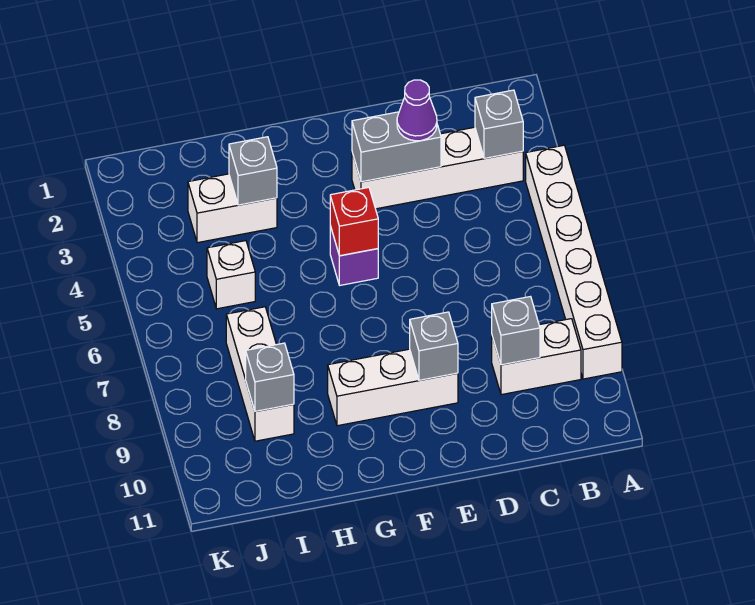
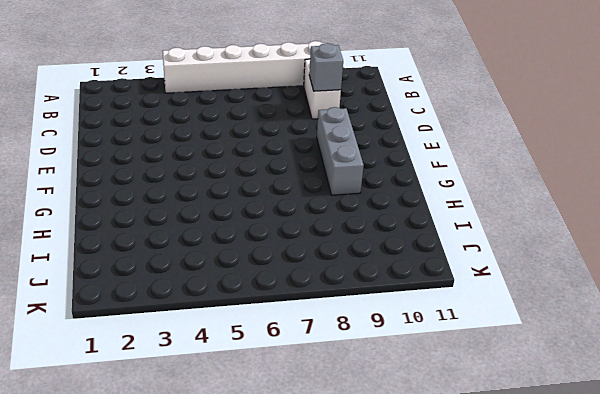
grey 1x3 brick [317,107,364,195] -> white 1x3 brick [328,349,458,426]
none -> white 1x4 brick [352,127,523,209]
none -> purple 1x1 brick [330,226,378,285]
none -> white 1x2 brick [188,174,277,243]

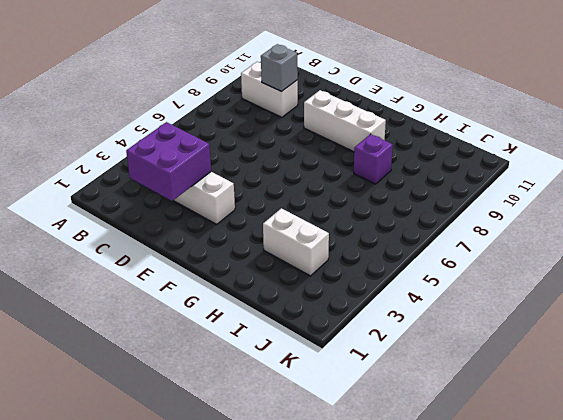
purple 2x2 brick [126,122,211,201] -> grey 1x2 brick [352,112,441,182]
purple 1x1 brick [354,134,393,184] -> purple 1x1 brick moved to [330,226,378,285]
none -> white 1x6 brick [526,145,622,379]
none -> white 1x1 brick [207,241,255,309]
none -> white 1x3 brick [226,307,294,441]

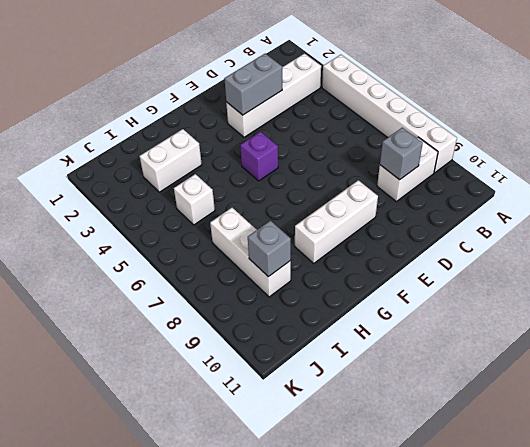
none -> grey 1x1 brick [475,90,523,158]
none -> grey 1x1 brick [410,312,458,380]
none -> red 1x1 brick [330,187,378,256]

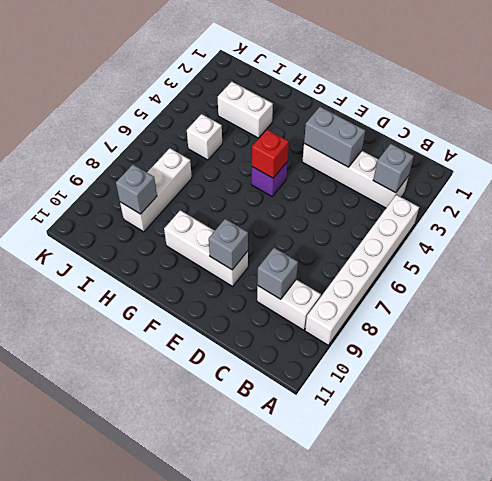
none -> grey 1x1 brick [229,137,277,205]
none -> purple 1x1 cone [397,80,437,141]

